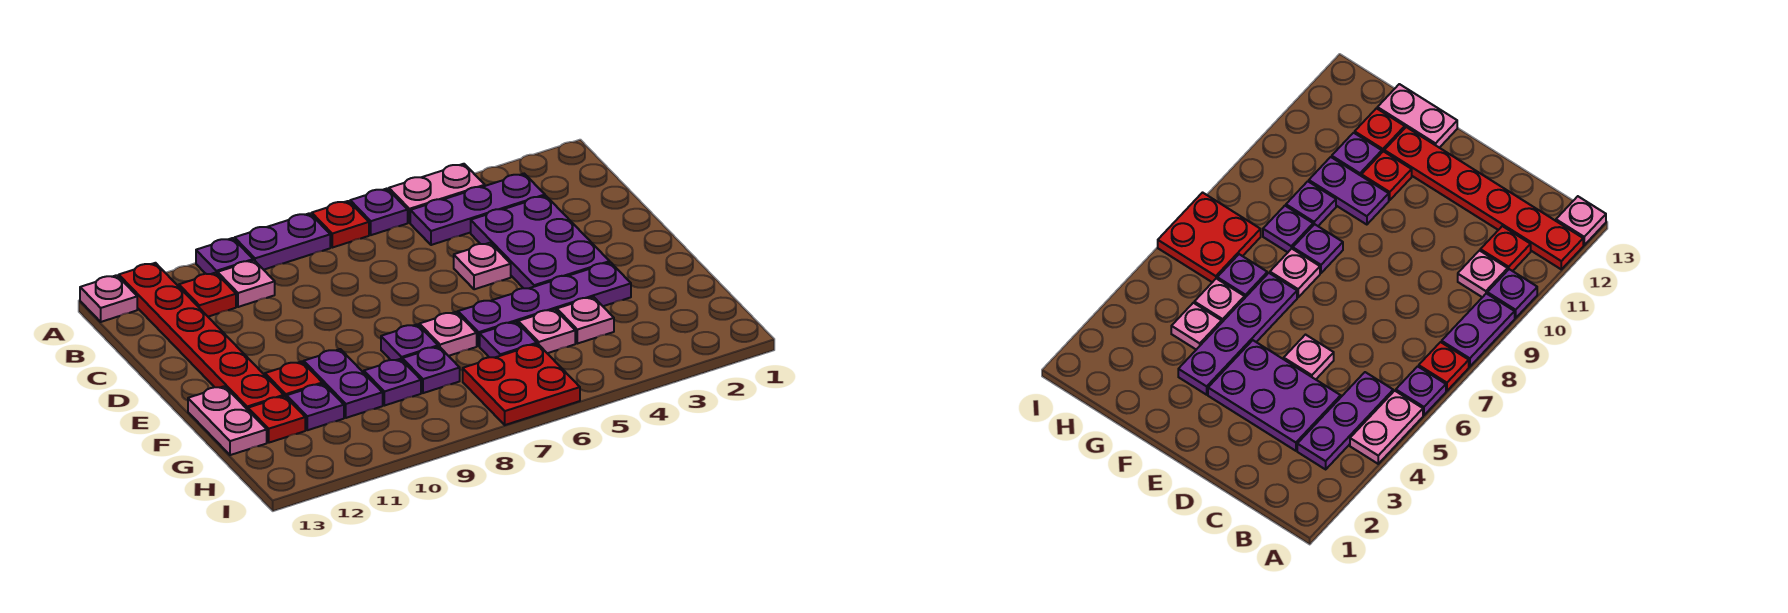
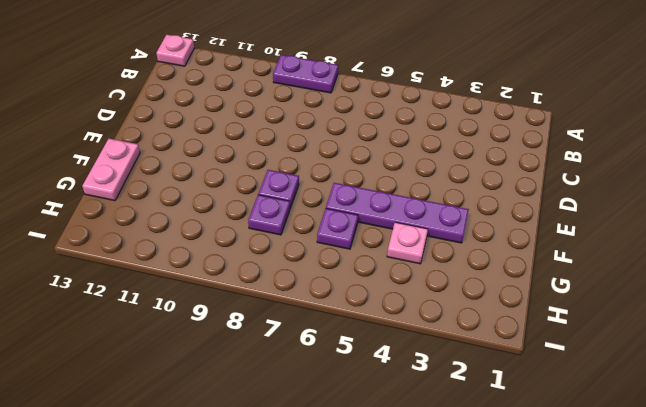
none -> pink 1x2 plate [389,164,485,223]
none -> purple 1x1 plate [350,189,408,235]
none -> red 1x1 plate [312,201,369,248]

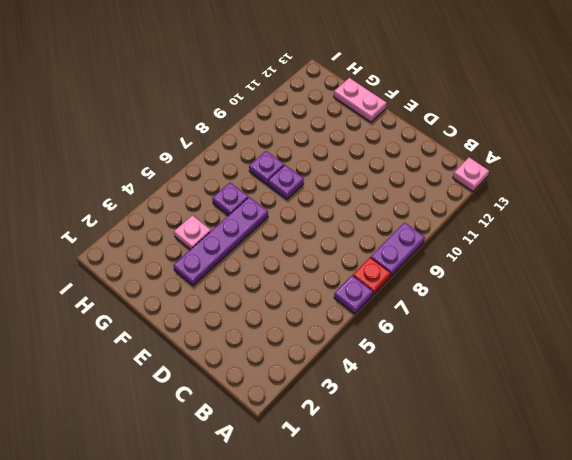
none -> pink 1x2 plate [389,164,485,223]
none -> purple 1x1 plate [196,238,253,274]
none -> red 1x6 plate [119,263,284,410]

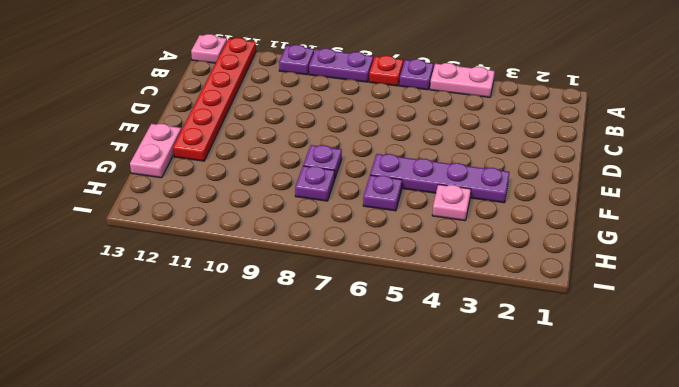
none -> purple 1x3 plate [410,174,545,245]
none -> pink 1x1 plate [217,260,275,307]
none -> red 1x1 plate [179,273,236,317]

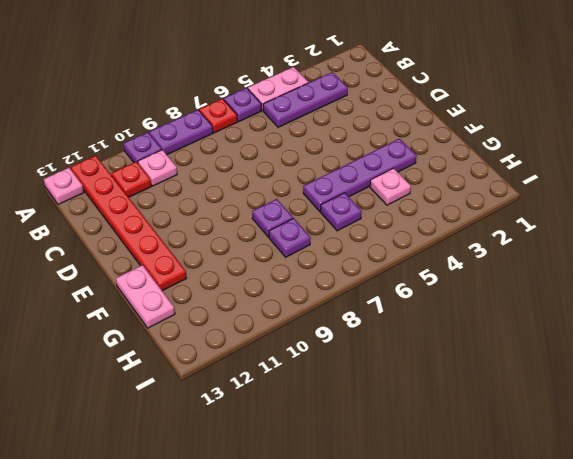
none -> purple 2x3 plate [471,196,610,288]
none -> pink 1x1 plate [454,243,511,289]
none -> pink 1x1 plate [419,312,477,356]

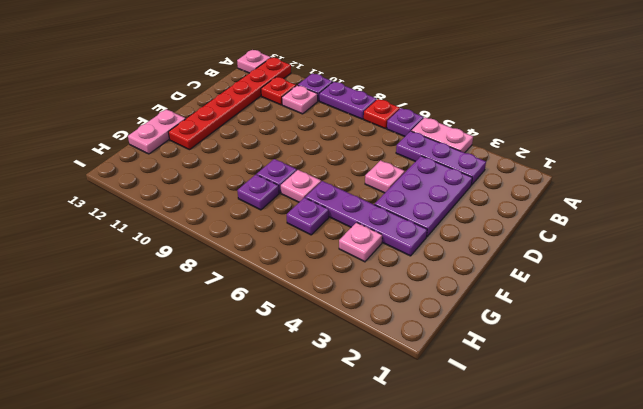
none -> purple 1x2 plate [304,349,383,418]
none -> red 1x1 plate [265,361,322,398]
none -> pink 1x1 plate [518,309,575,353]

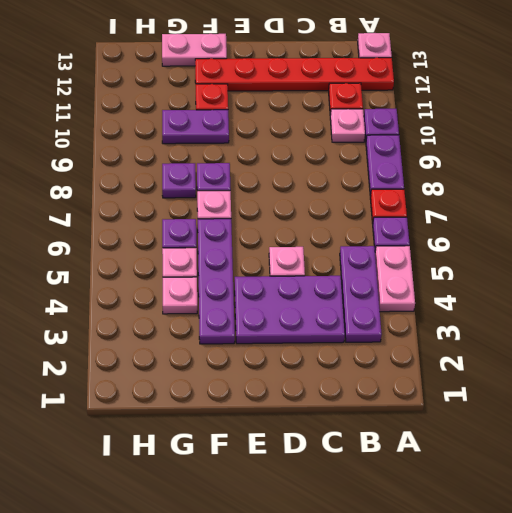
none -> purple 1x1 plate [364,359,421,406]
none -> purple 1x1 plate [287,384,344,430]
none -> red 1x1 plate [248,396,305,443]

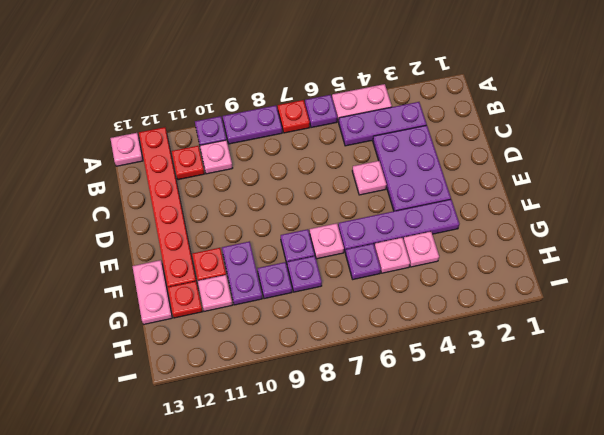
pink 1x1 plate [198,275,232,311] -> purple 1x1 plate [287,384,344,430]
none -> red 2x2 plate [463,344,580,425]

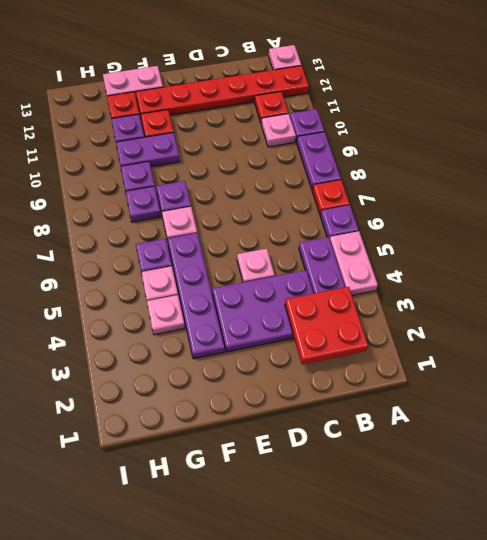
red 2x2 plate [285,287,368,364] -> red 2x2 plate moved to [463,344,580,425]

